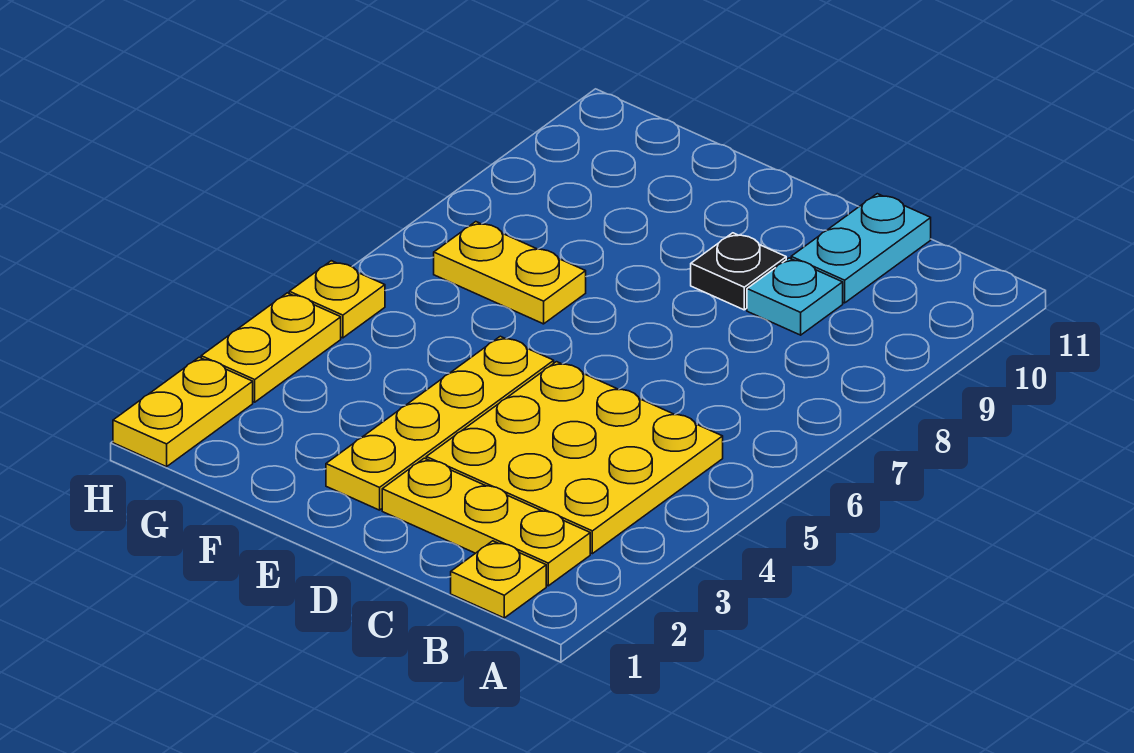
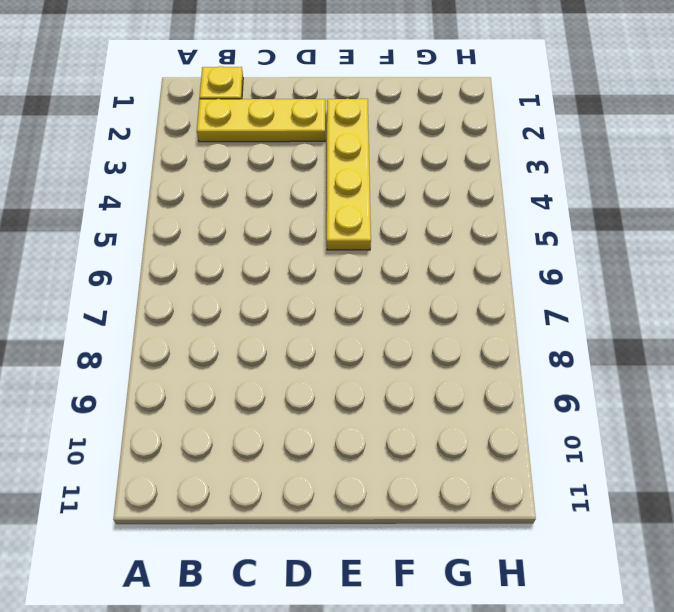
none -> yellow 3x3 plate [426,362,723,554]
none -> cyan 1x1 plate [747,258,843,335]

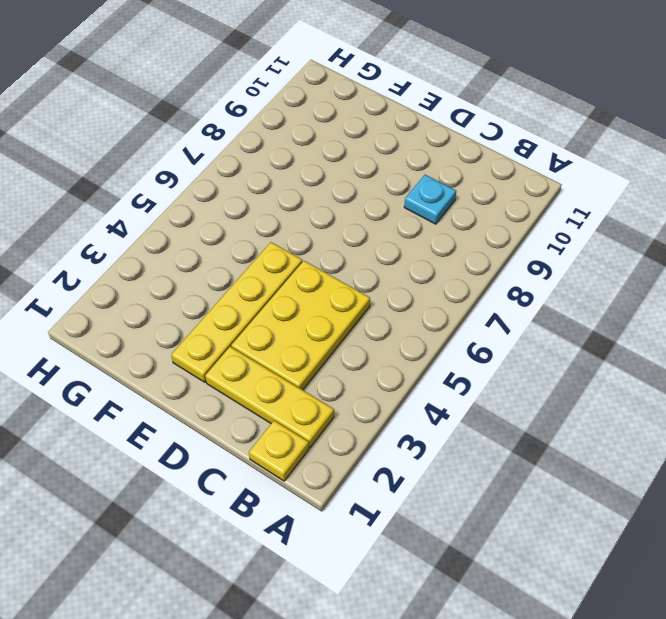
yellow 2x3 plate [231,261,370,390] -> yellow 3x3 plate [426,362,723,554]
none -> cyan 1x2 plate [791,194,931,303]
none -> black 1x1 plate [691,233,786,310]

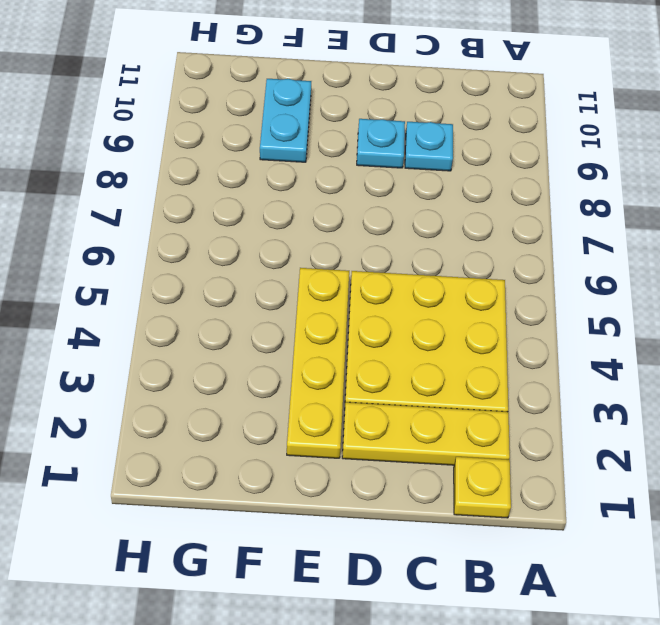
cyan 1x1 plate [357,119,405,168] -> black 1x1 plate [691,233,786,310]
cyan 1x2 plate [260,79,311,162] -> cyan 1x2 plate moved to [791,194,931,303]
none -> yellow 1x2 plate [434,222,586,324]
none -> yellow 1x2 plate [113,357,253,467]

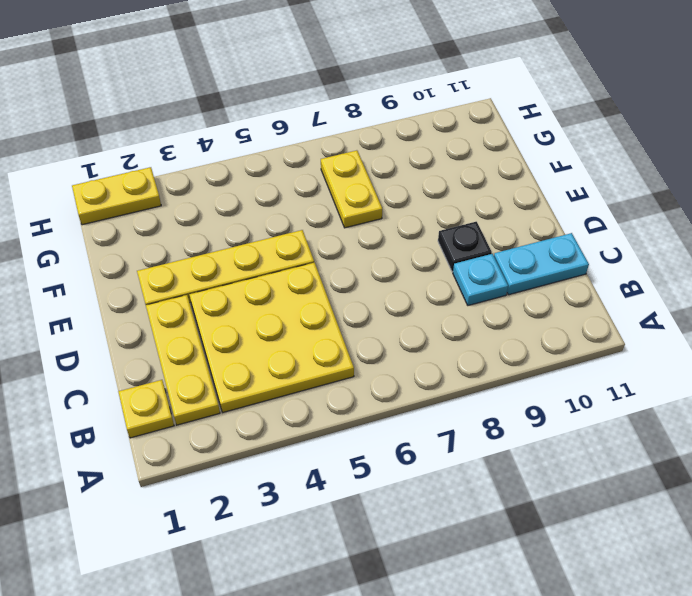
none -> yellow 1x2 plate [201,293,341,402]
none -> yellow 1x1 plate [289,261,385,338]

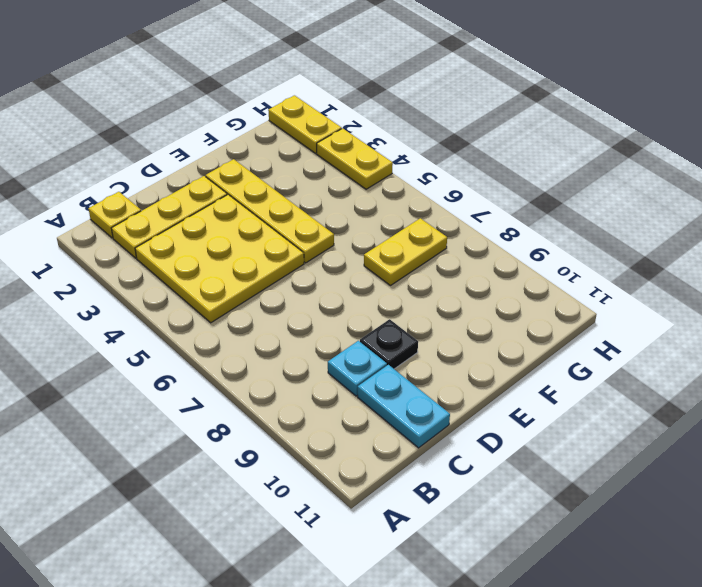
none -> yellow 1x1 plate [289,261,385,338]

